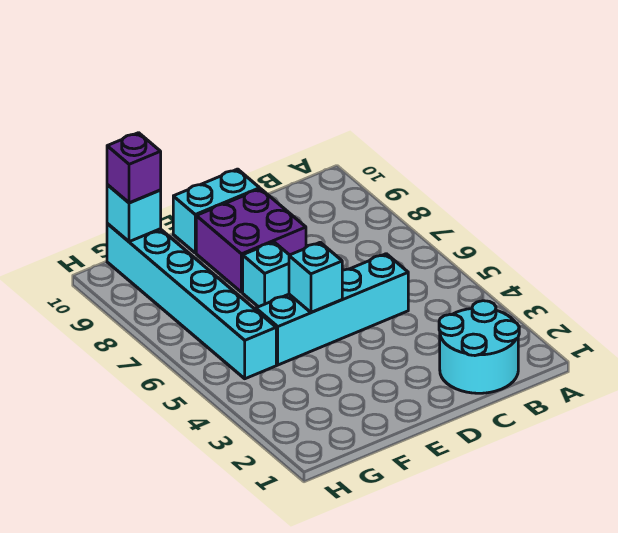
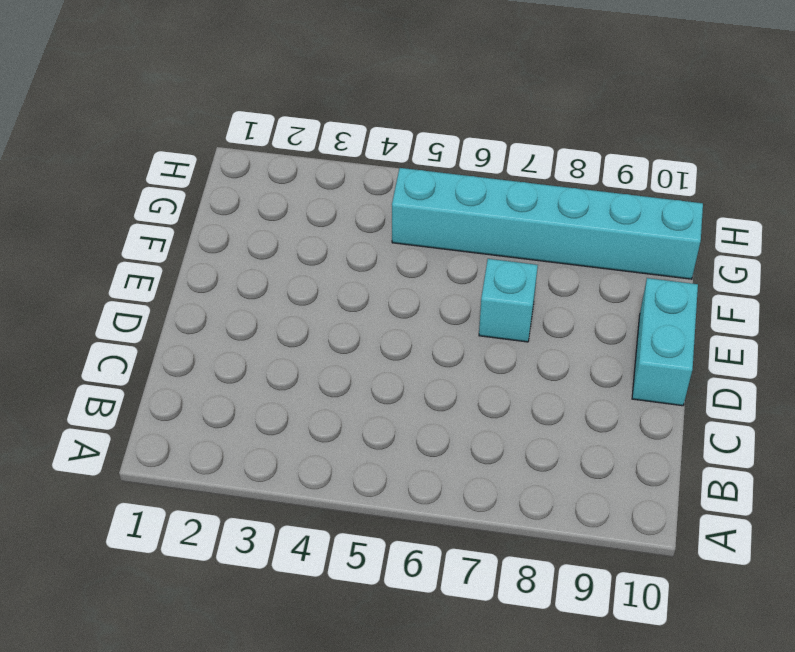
none -> cyan 2x2 round brick [439,301,519,393]
none -> cyan 1x4 brick [256,254,408,365]

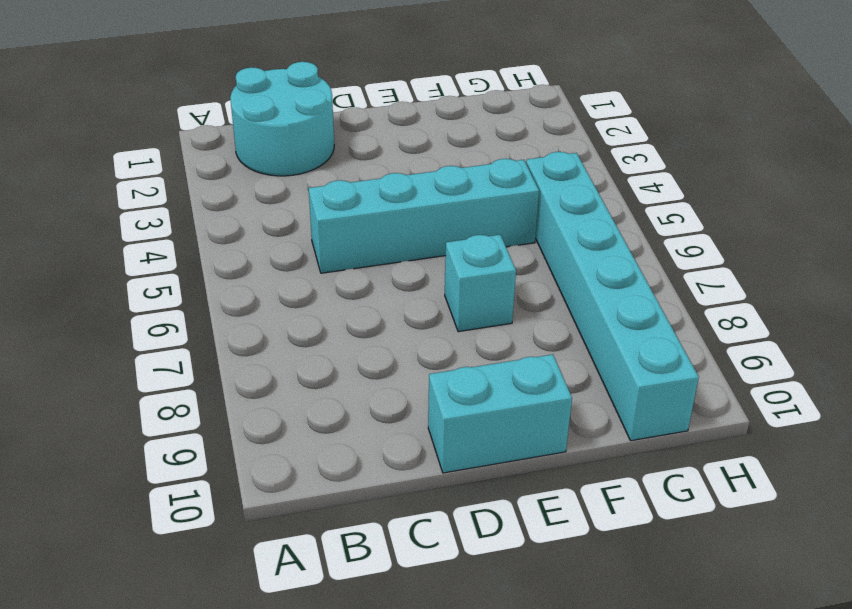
none -> purple 2x2 brick [196,189,306,292]
none -> cyan 1x1 brick [289,242,342,312]

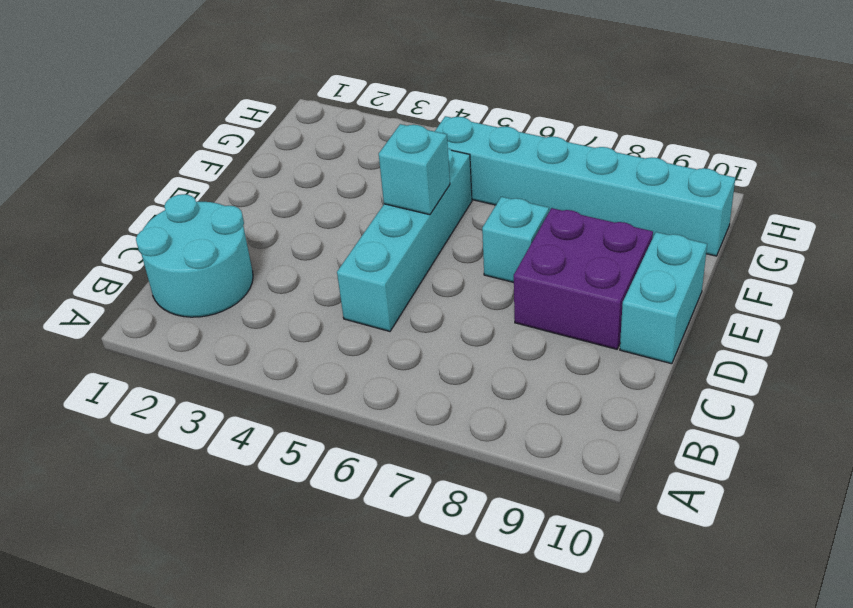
none -> cyan 1x1 brick [107,185,161,242]
none -> purple 1x1 brick [107,133,161,203]

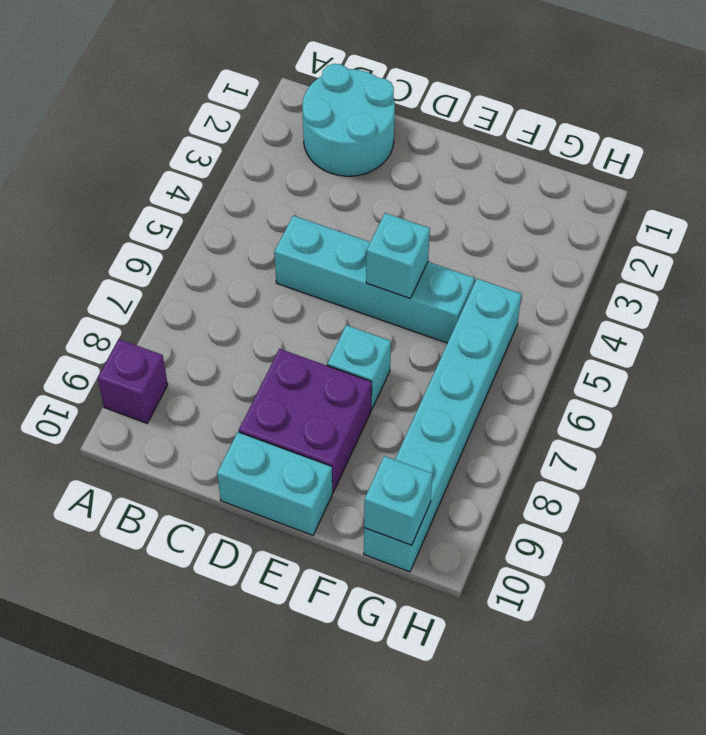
purple 1x1 brick [98,339,168,423] -> purple 1x1 brick moved to [107,133,161,203]

